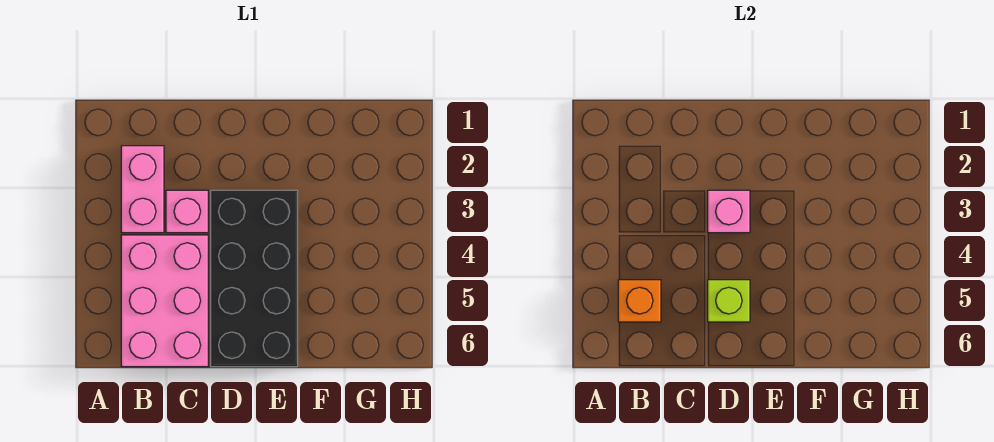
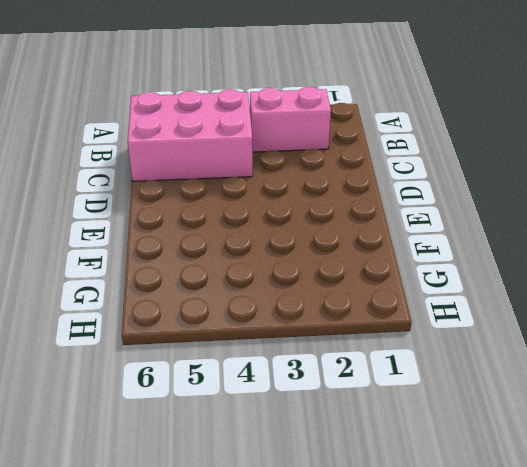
none -> pink 1x1 brick [166,190,208,233]
none -> black 2x4 brick [211,190,298,367]

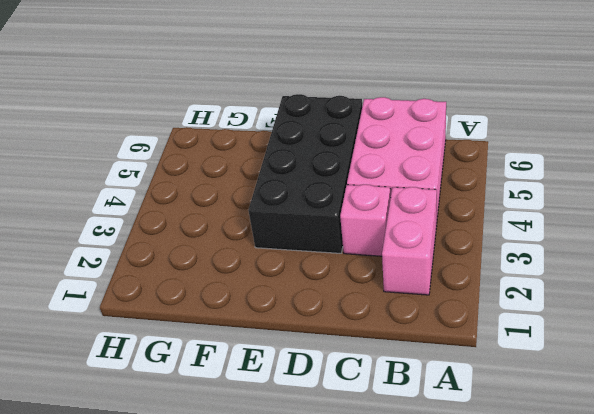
none -> orange 1x1 brick [618,280,661,322]
none -> pink 1x1 brick [708,190,750,233]

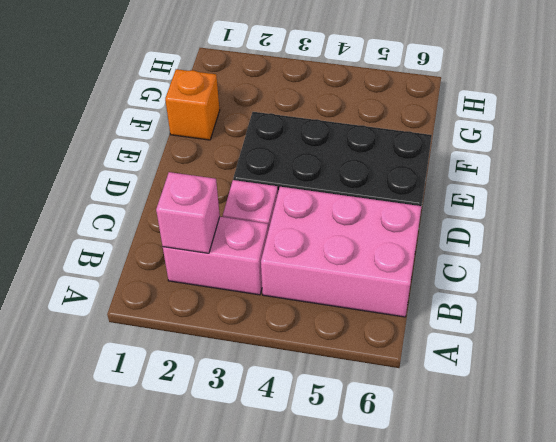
pink 1x1 brick [156,172,220,253] -> pink 1x1 brick moved to [708,190,750,233]
orange 1x1 brick [165,69,220,140] -> orange 1x1 brick moved to [618,280,661,322]
none -> lime 1x1 brick [708,280,750,322]

